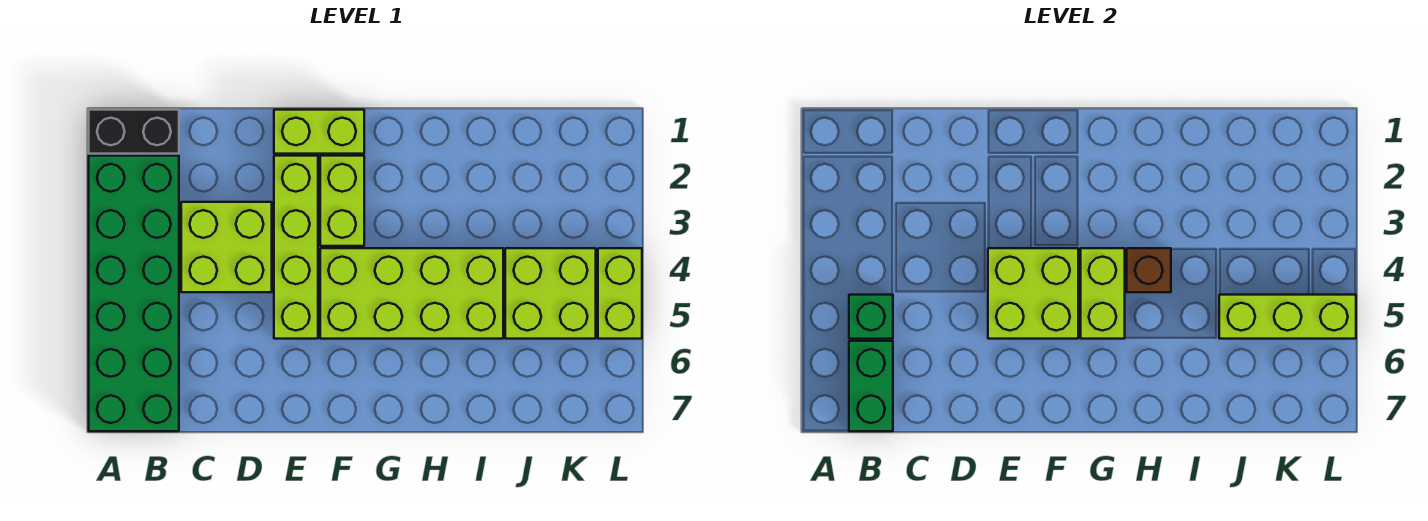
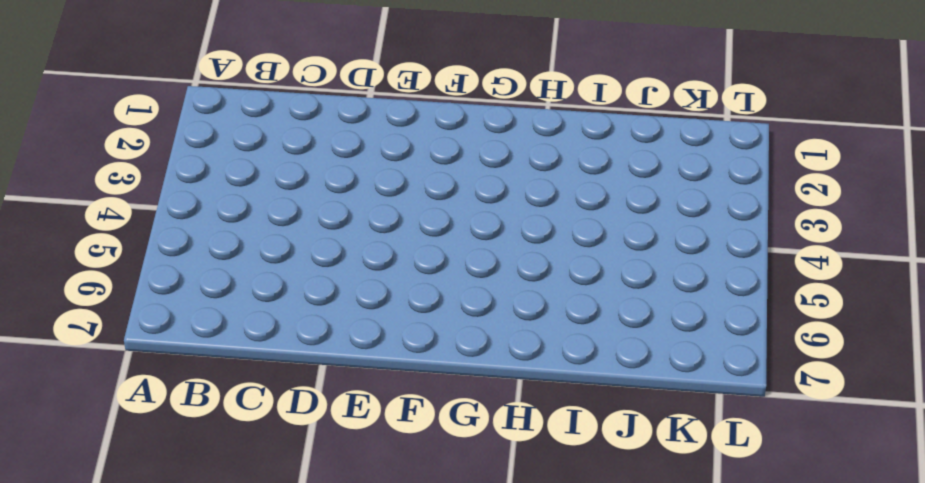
none -> black 1x2 brick [89,110,179,154]
none -> green 2x6 brick [89,156,179,431]
none -> lime 2x2 brick [181,202,272,292]

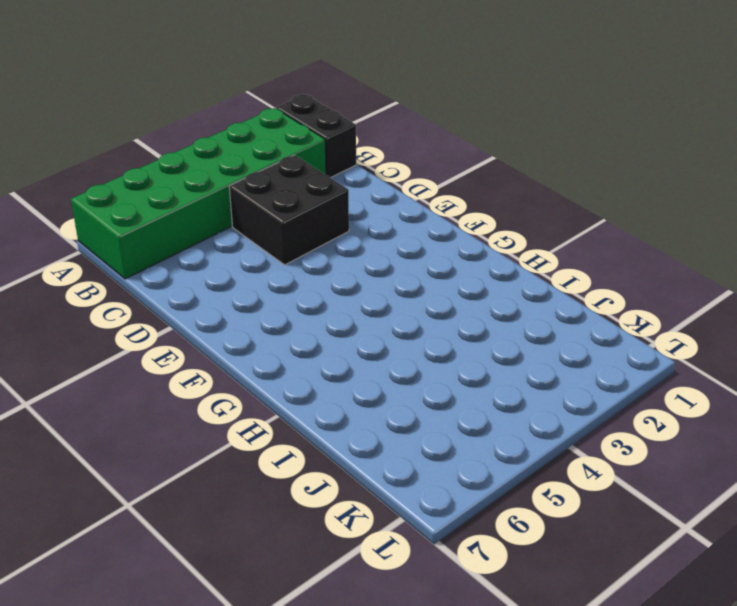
black 2x2 brick [229,155,349,265] -> lime 2x2 brick [181,202,272,292]
none -> lime 1x2 brick [274,110,364,154]
none -> lime 1x4 brick [274,156,318,339]
none -> lime 1x2 brick [320,156,364,246]

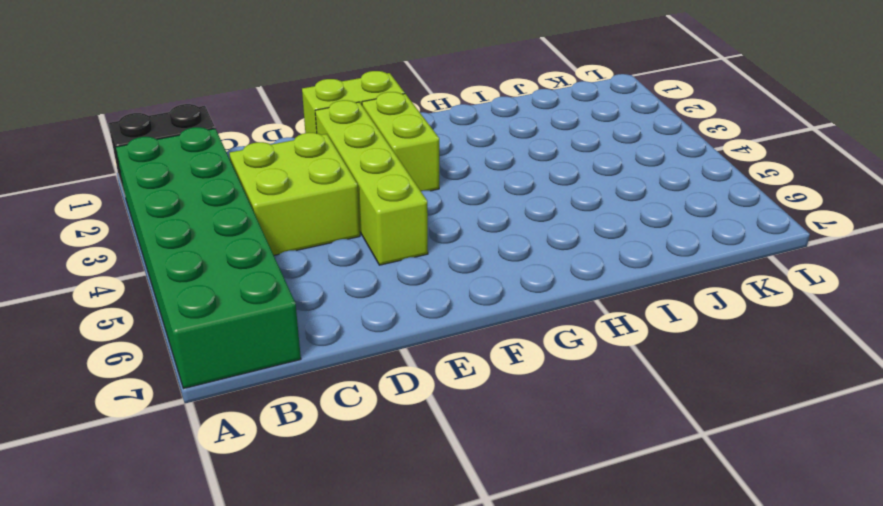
none -> lime 2x4 brick [320,248,503,339]
none -> lime 2x2 brick [505,248,596,339]
none -> lime 1x2 brick [598,248,642,339]

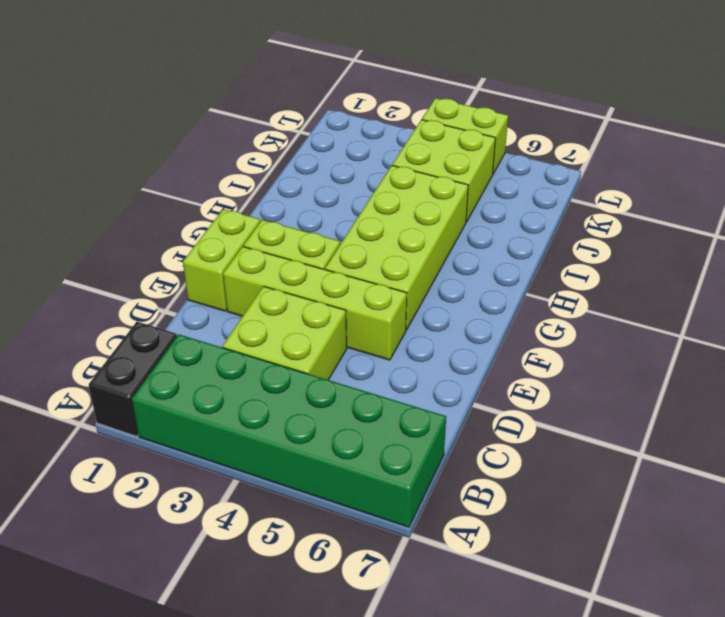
none -> green 1x1 brick [849,295,893,339]
none -> green 1x2 brick [849,341,893,431]
none -> lime 2x2 brick [988,248,1078,339]

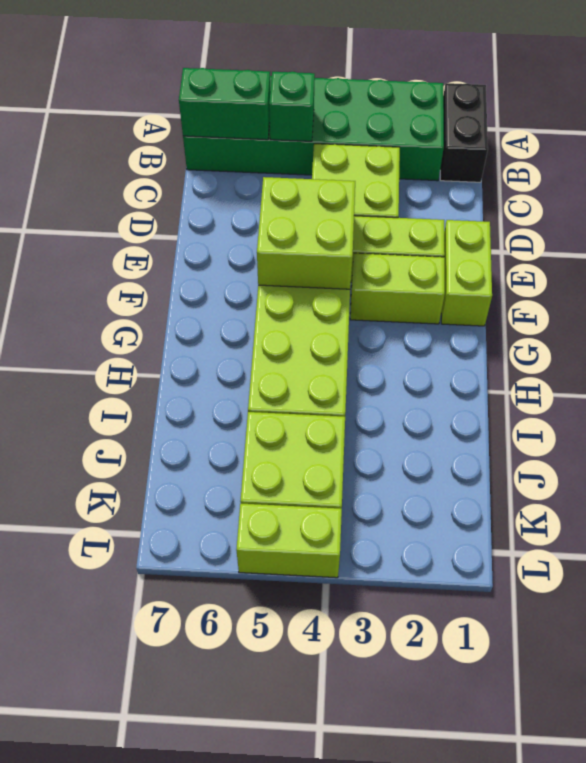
none -> lime 1x2 brick [1081,248,1125,339]
none -> brown 1x1 brick [1127,248,1171,292]
none -> lime 1x3 brick [1219,295,1356,339]

